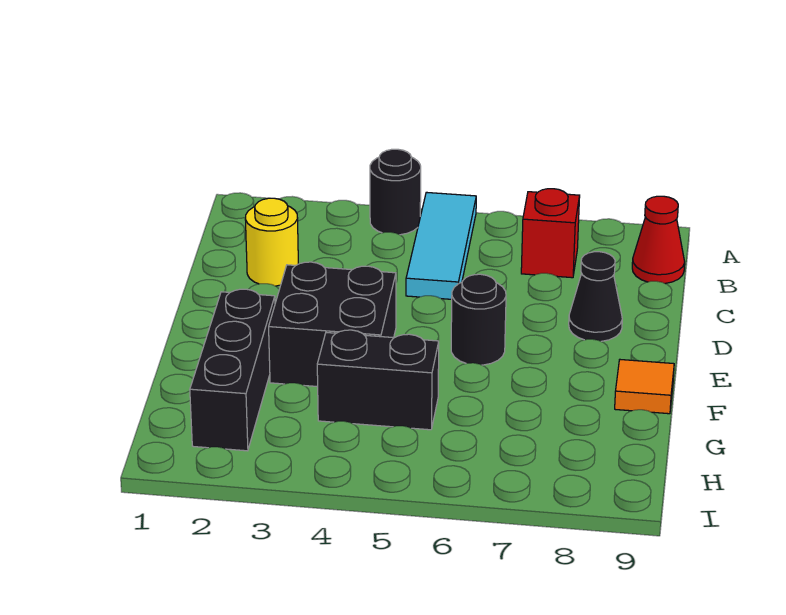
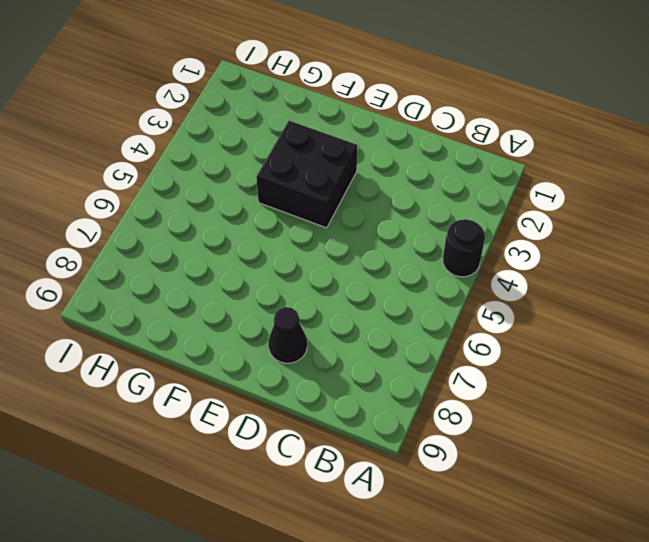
none -> cyan 1x3 tile [406,192,476,299]
none -> red 1x1 brick [521,189,580,278]

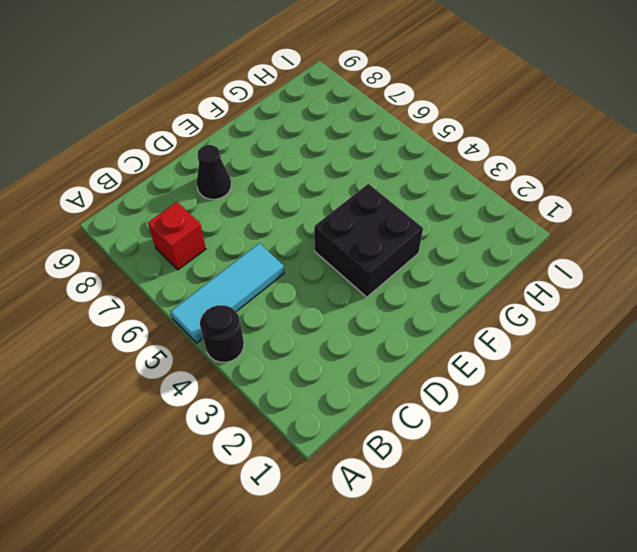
none -> red 1x1 cone [632,196,685,284]
none -> yellow 1x1 round brick [245,198,298,286]

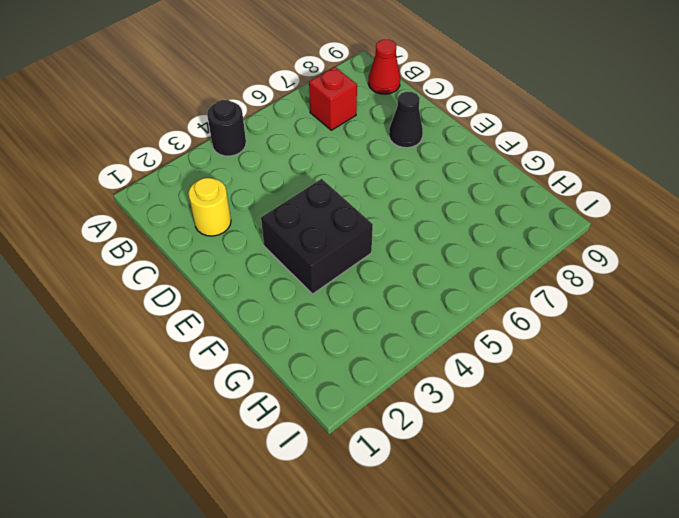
none -> cyan 1x3 tile [406,192,476,299]
none -> black 1x1 round brick [451,274,506,365]

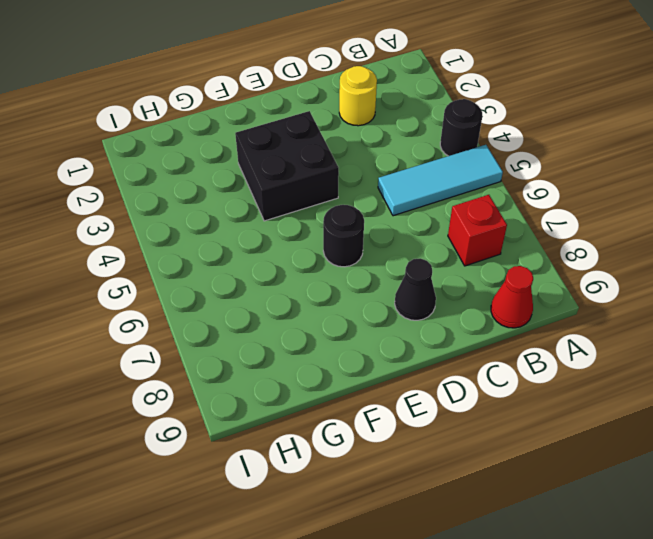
none -> black 1x3 brick [190,289,275,451]
none -> orange 1x1 tile [615,360,674,414]

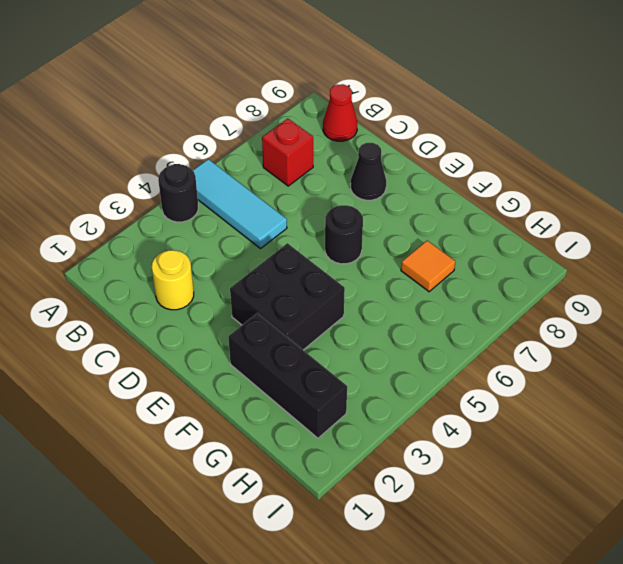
orange 1x1 tile [401,241,455,292] -> orange 1x1 tile moved to [615,360,674,414]
none -> black 1x2 brick [317,330,439,430]

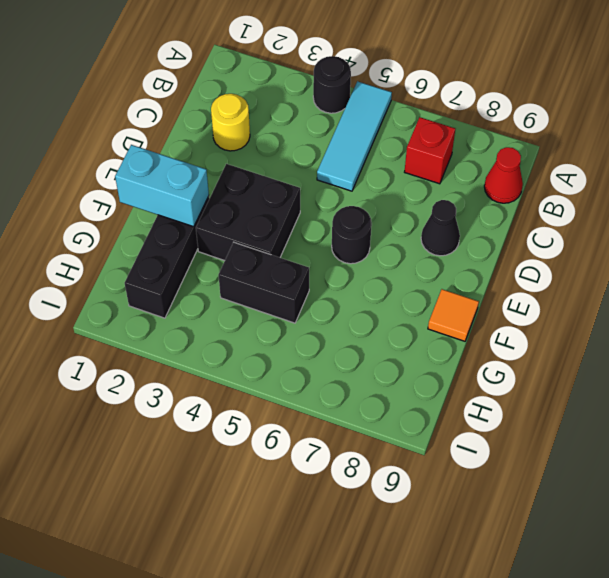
cyan 1x2 brick [115,145,209,227] -> none

